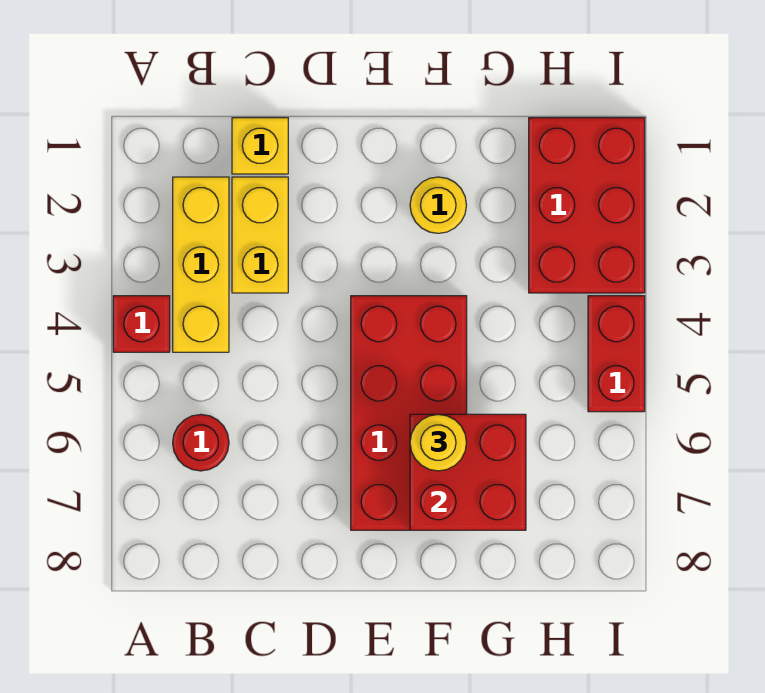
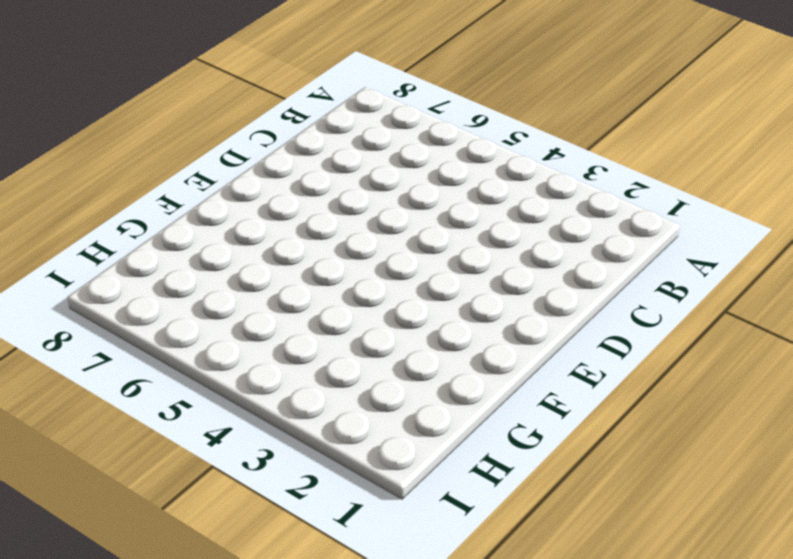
none -> red 1x1 brick [113,296,170,352]
none -> yellow 1x3 brick [173,177,229,352]

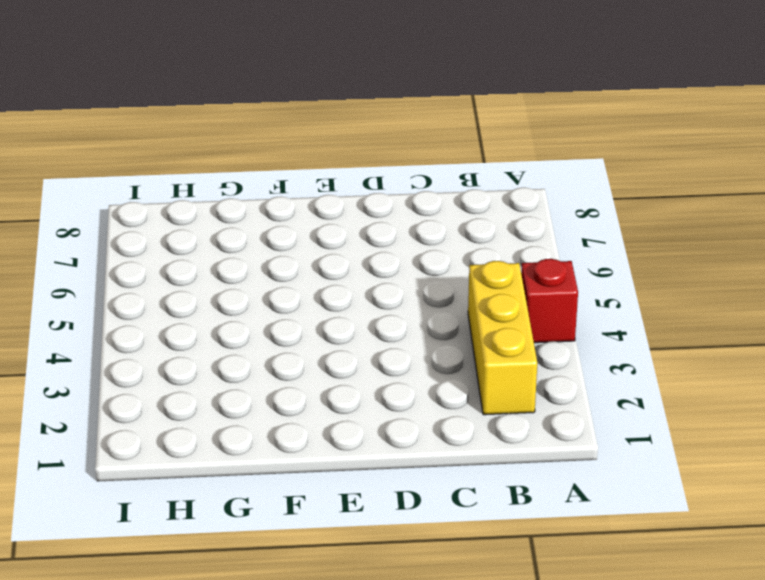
none -> red 1x1 round brick [173,414,229,471]
none -> yellow 1x1 brick [232,118,288,174]

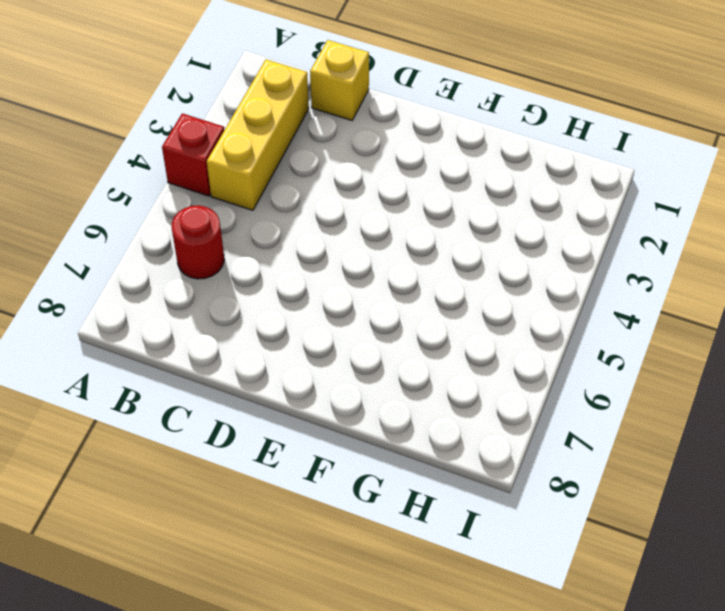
none -> yellow 1x2 brick [232,177,288,293]
none -> red 2x4 brick [351,296,467,530]

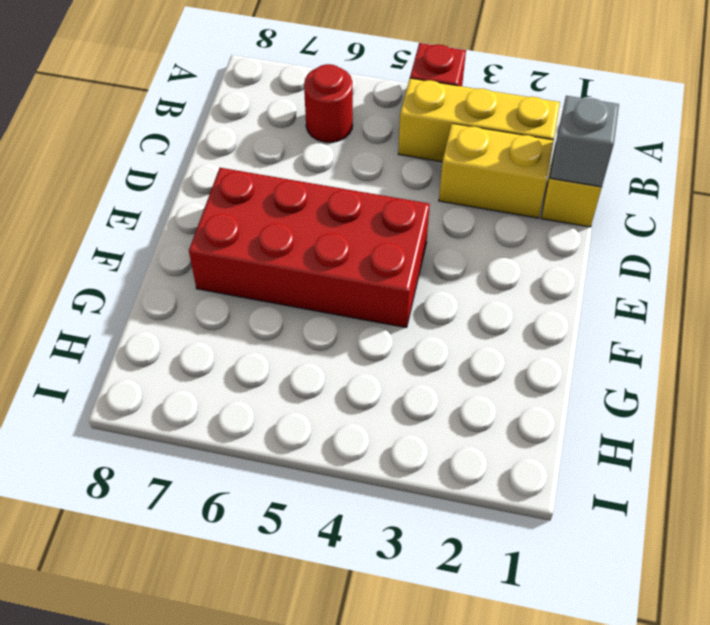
grey 1x1 brick [550,96,619,187] -> none
none -> yellow 1x1 round brick [410,177,466,233]
none -> red 2x3 brick [529,118,645,293]

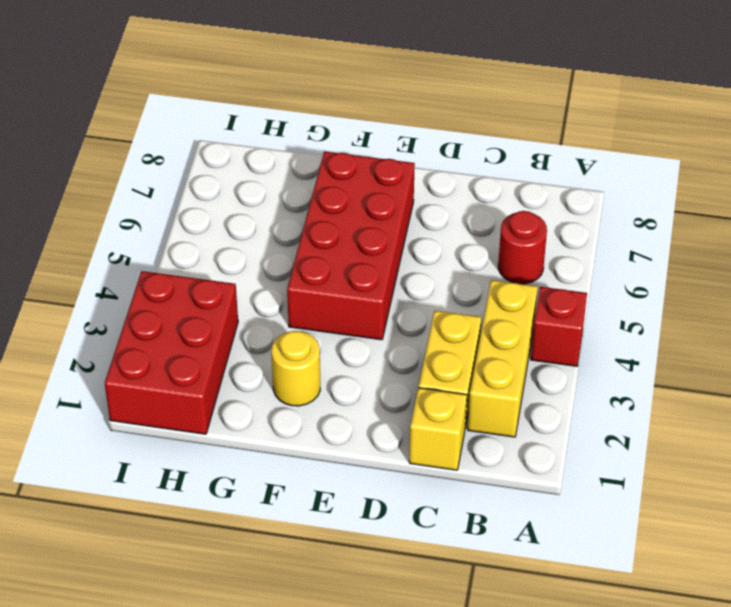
none -> red 1x2 brick [588,296,645,412]
none -> red 2x2 brick [410,414,526,530]

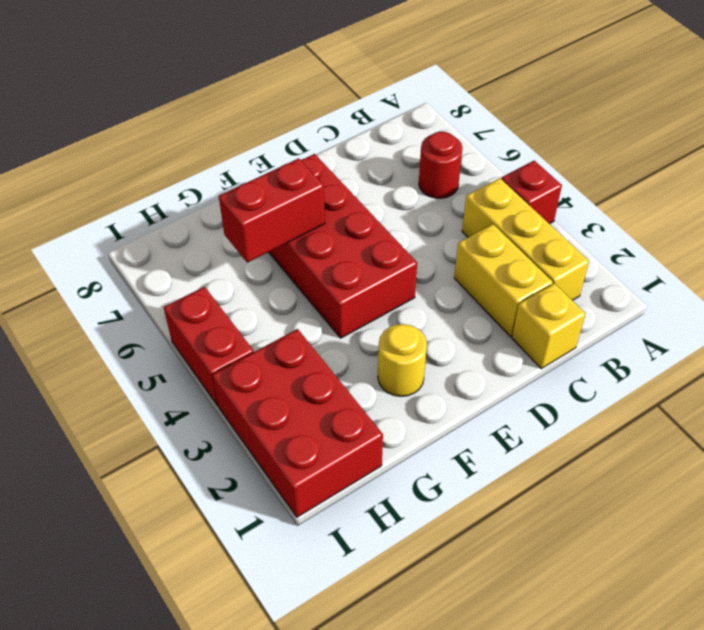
red 1x2 brick [219,158,325,263] -> red 2x2 brick [410,414,526,530]
none -> yellow 1x1 round brick [410,414,467,471]

